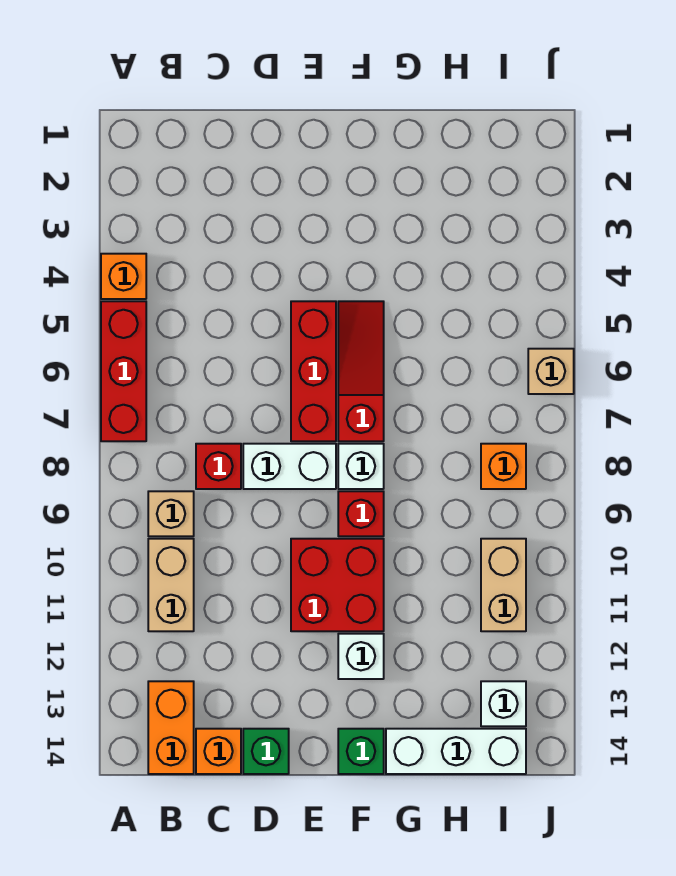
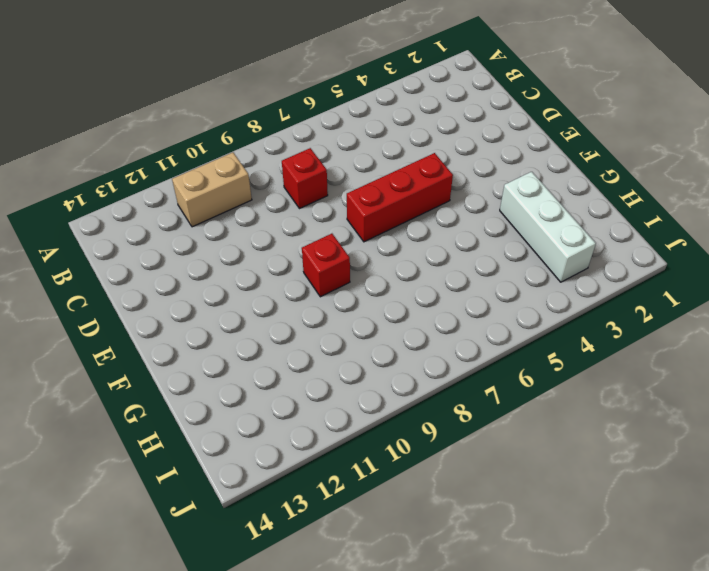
white 1x3 brick [500,172,596,282] -> white 1x3 brick moved to [386,729,526,774]
none -> orange 1x1 brick [101,254,146,299]
none -> red 1x3 brick [101,301,146,441]
none -> tan 1x1 brick [148,491,194,536]

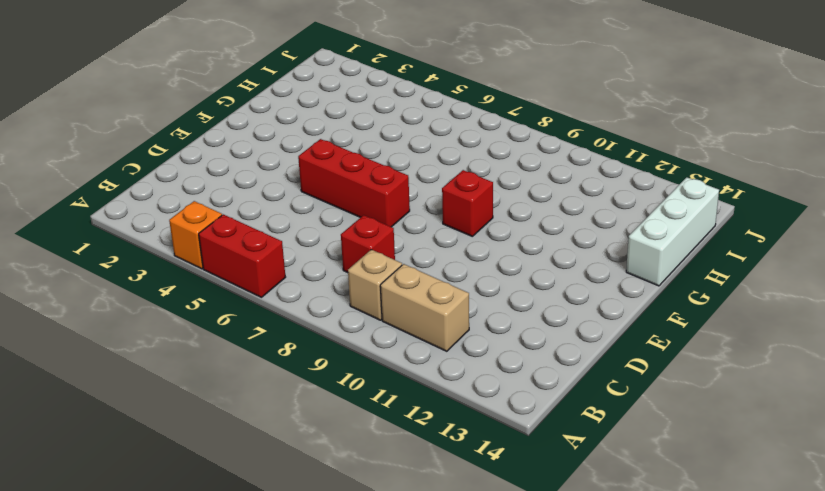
red 1x2 brick [199,214,286,297] -> red 1x3 brick [101,301,146,441]
none -> orange 1x2 brick [148,681,194,774]
none -> orange 1x1 brick [196,729,241,774]
none -> white 1x2 brick [243,444,336,489]

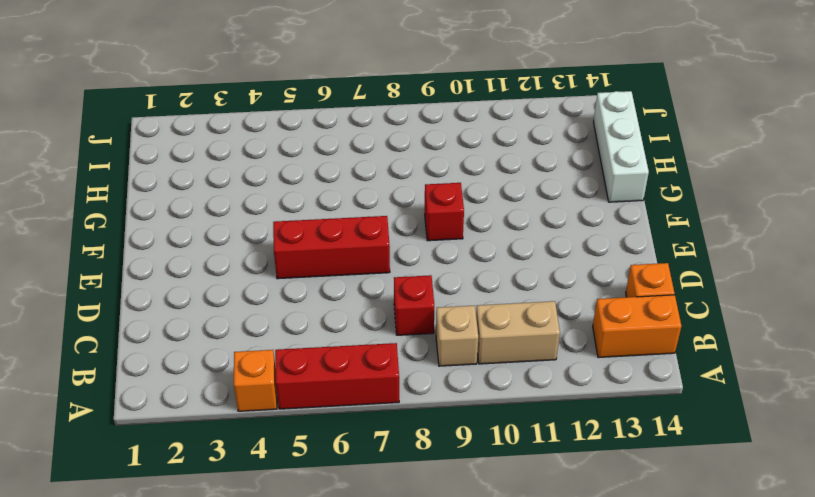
none -> white 1x2 brick [243,444,336,489]
none -> green 1x1 brick [243,729,289,774]
none -> red 2x2 brick [291,539,384,631]

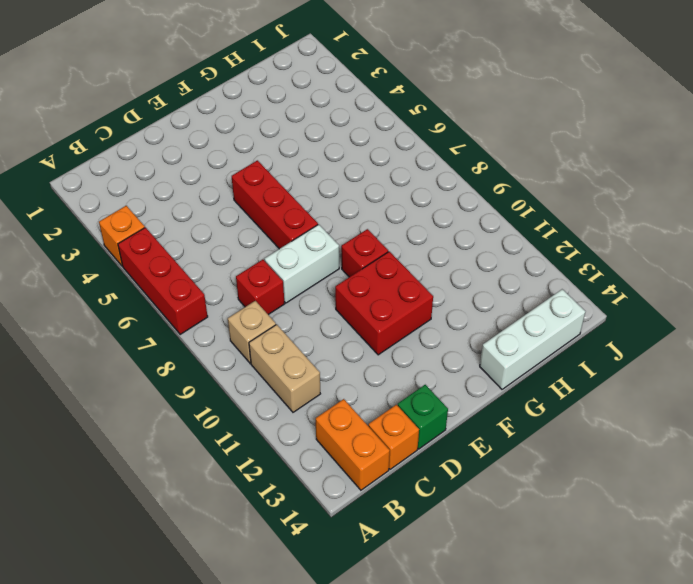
none -> red 1x3 slope [338,301,384,441]
none -> white 1x1 brick [338,444,384,489]
none -> white 1x1 brick [338,634,384,679]

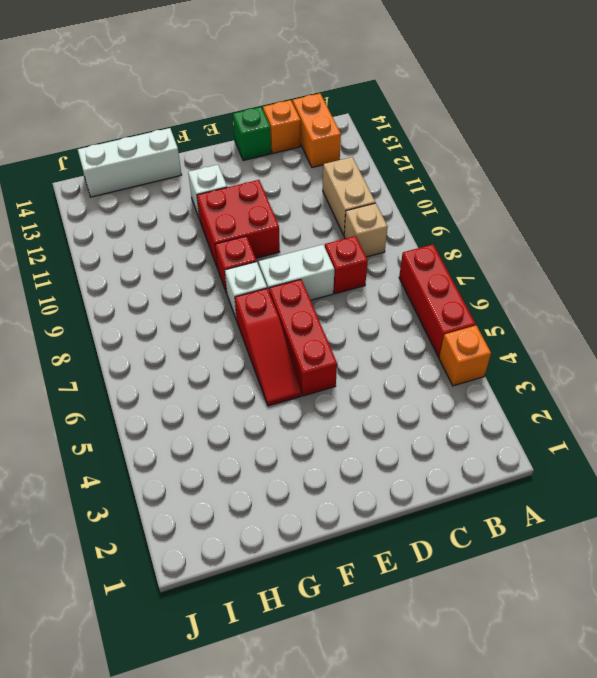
none -> green 1x1 brick [338,729,384,774]
none -> orange 1x1 brick [481,444,526,489]
none -> tan 1x2 brick [481,539,526,631]

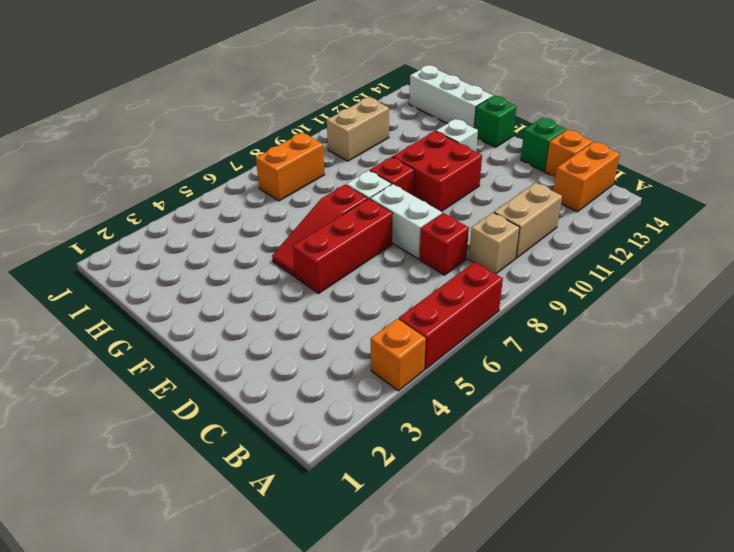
orange 1x2 brick [256,133,325,201] -> orange 1x1 brick [481,444,526,489]
none -> white 1x1 brick [481,681,526,726]
none -> tan 1x1 brick [528,349,574,394]

